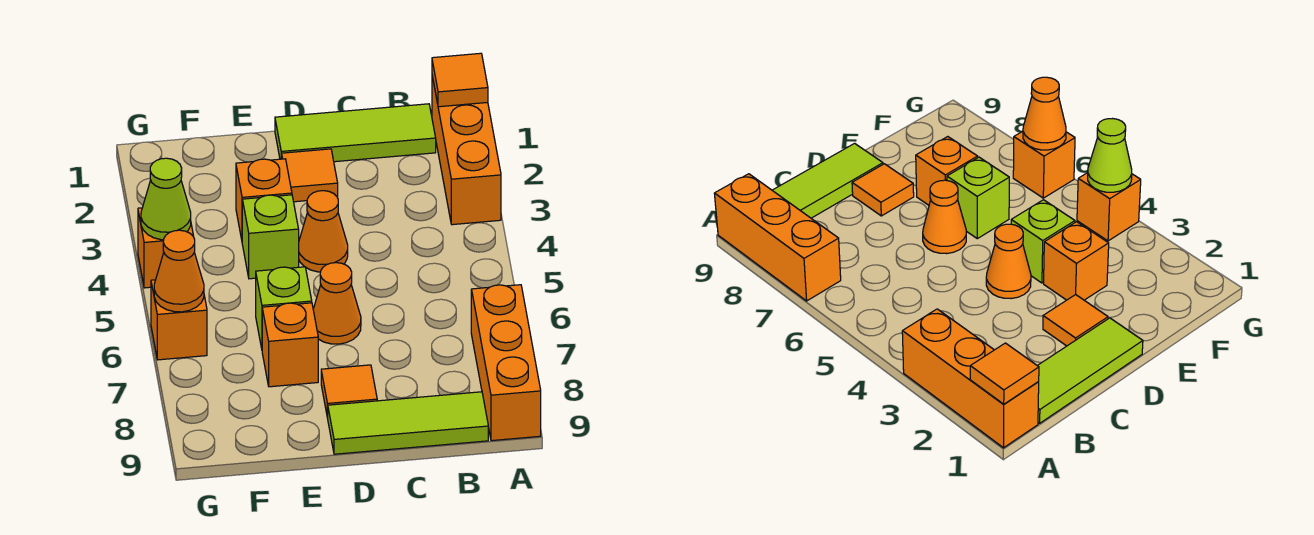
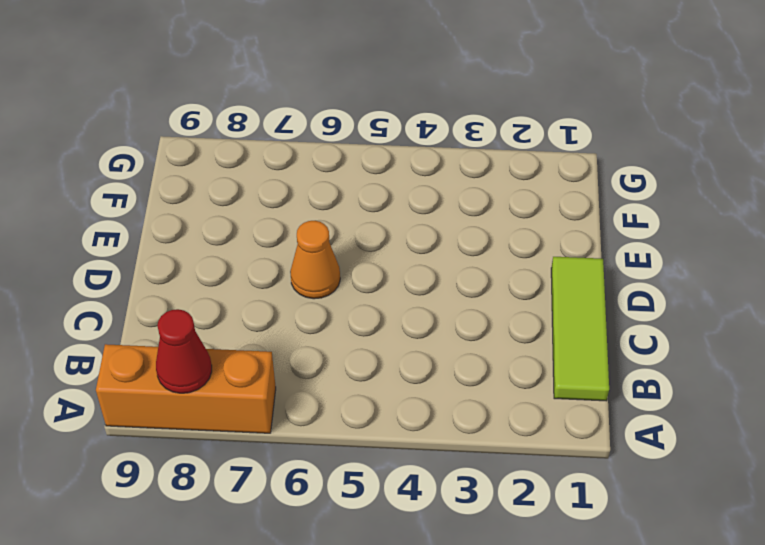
red 1x1 cone [156,309,212,393] -> none
none -> orange 1x3 brick [432,76,501,225]
none -> lime 1x3 tile [328,392,488,454]
none -> orange 1x1 tile [282,149,338,202]

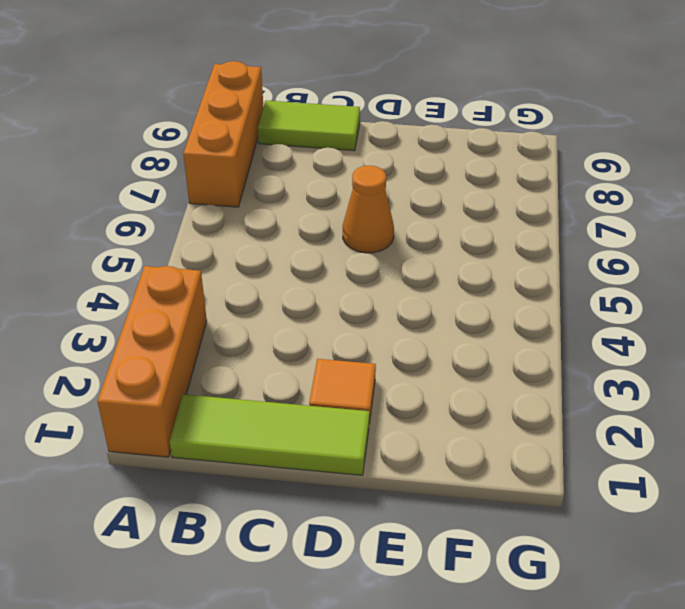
lime 1x2 tile [258,101,360,151] -> lime 1x3 tile [328,392,488,454]
none -> orange 1x1 cone [299,191,348,272]
none -> orange 1x1 tile [321,365,377,418]
none -> orange 1x1 brick [236,159,292,239]

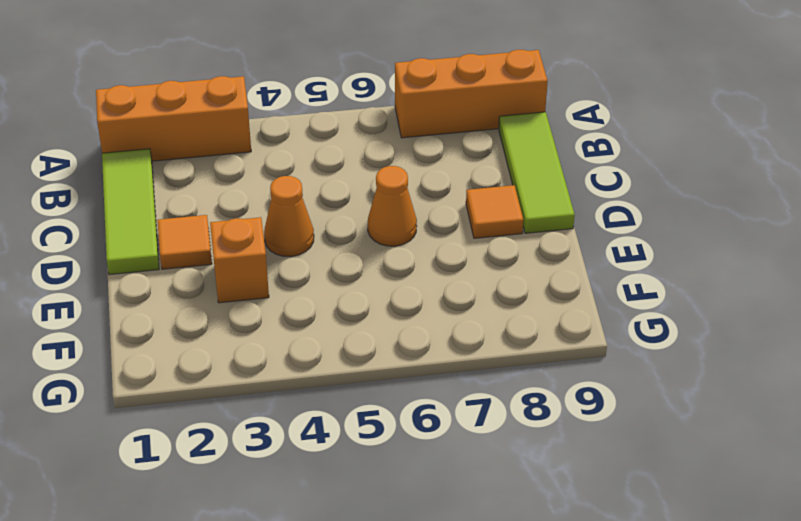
none -> lime 1x1 brick [242,195,299,279]
none -> lime 1x1 brick [256,267,312,348]
none -> orange 1x1 brick [262,303,318,387]

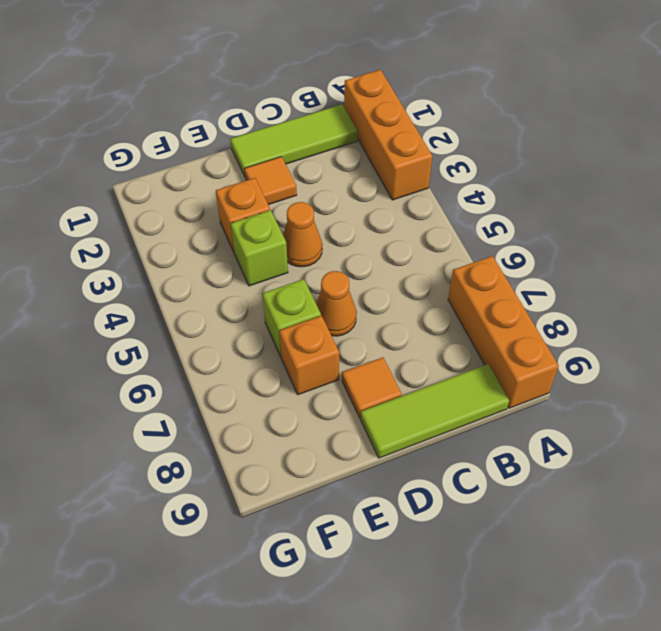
none -> orange 1x1 brick [138,208,194,288]
none -> orange 1x1 brick [151,280,207,360]
none -> orange 1x1 tile [432,53,488,107]

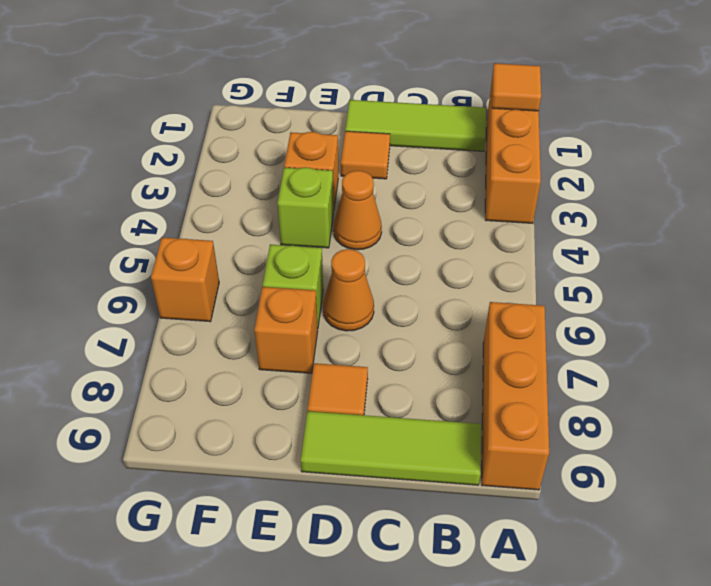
none -> orange 1x1 brick [138,208,194,288]
none -> lime 1x1 cone [141,158,191,240]
none -> orange 1x1 cone [154,230,204,312]

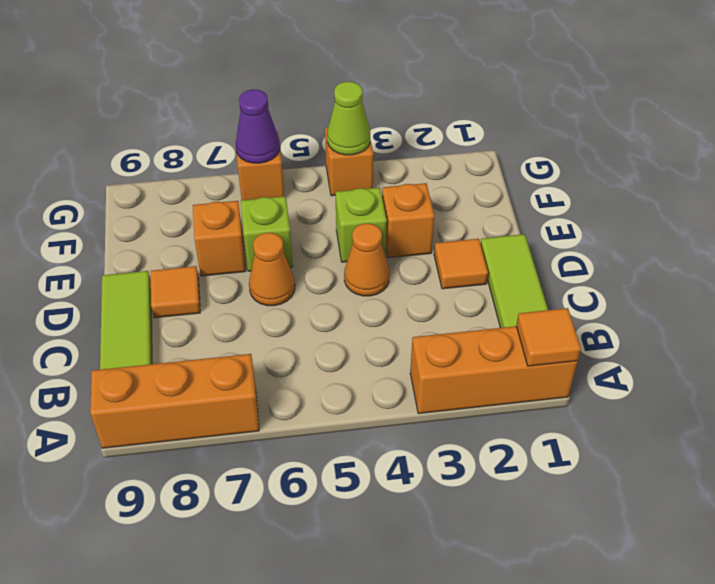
purple 1x1 cone [235,90,280,163] -> orange 1x1 cone [154,230,204,312]

